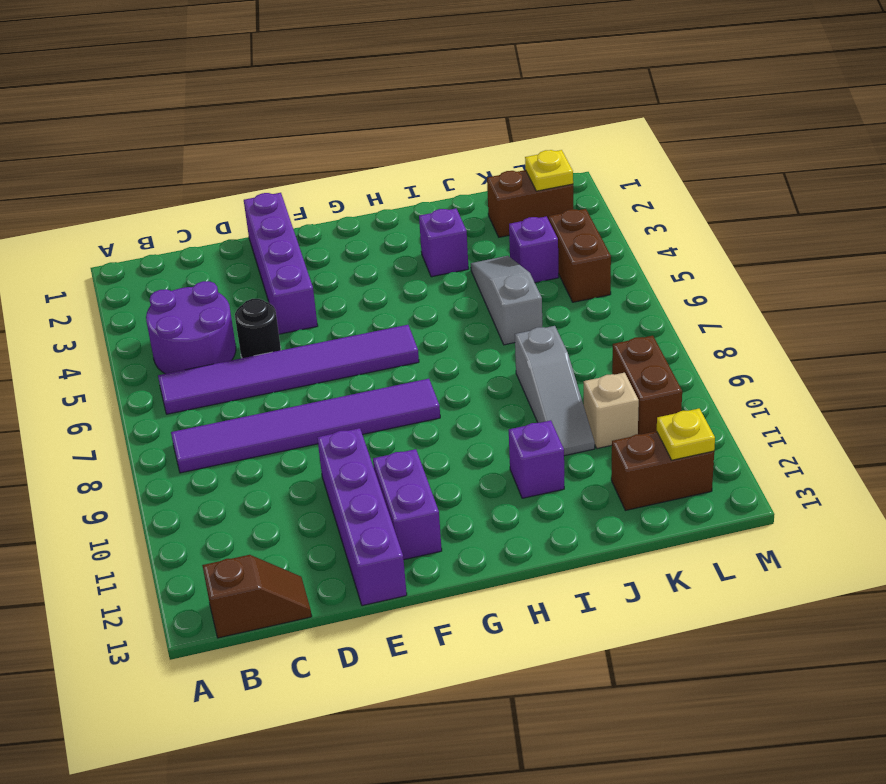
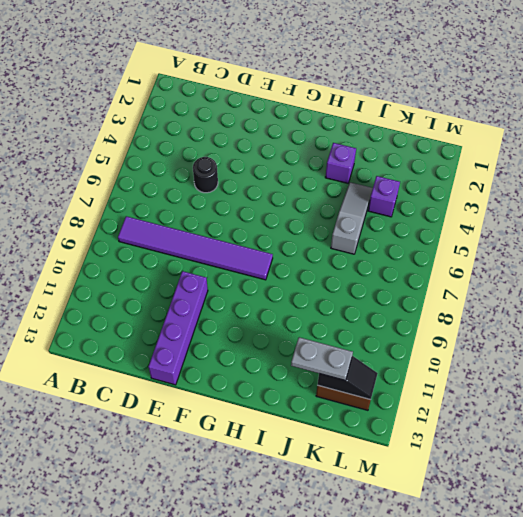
grey 1x2 plate [291,337,353,381] -> none
black 1x2 slope [318,356,378,400] -> yellow 1x1 plate [657,409,715,460]
none -> purple 2x2 round brick [146,281,236,374]
none -> purple 1x6 tile [158,325,419,414]
none -> brown 1x2 slope [202,555,312,638]

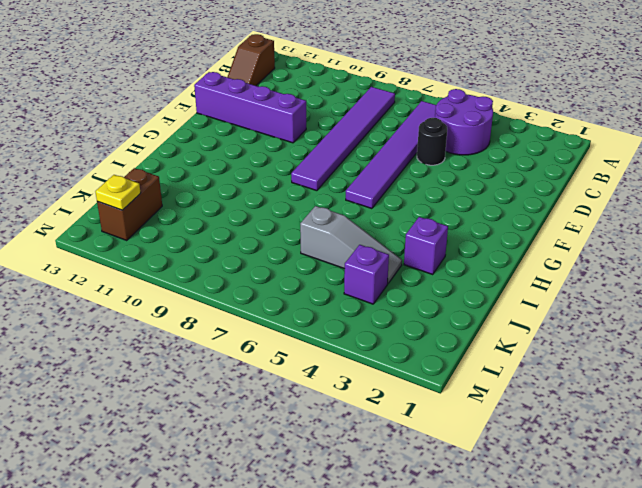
none -> purple 1x4 brick [244,193,318,334]
none -> purple 1x2 brick [373,449,442,560]
none -> purple 1x1 brick [509,420,564,498]

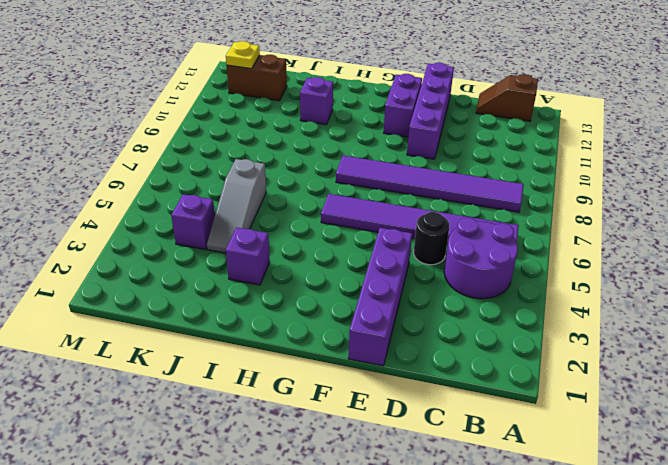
none -> grey 1x3 slope [515,326,595,456]
none -> brown 1x2 brick [487,170,573,237]
none -> tan 1x1 brick [584,373,639,449]

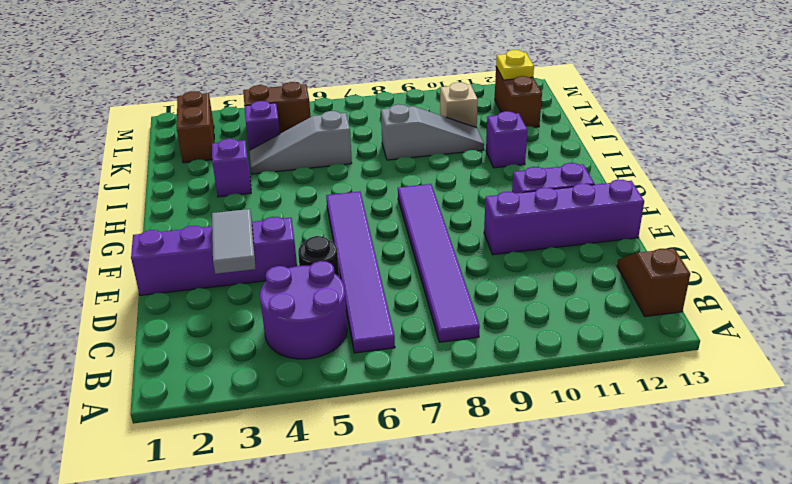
grey 1x2 tile [212,209,256,274] -> none
none -> brown 1x2 brick [612,336,682,434]
none -> yellow 1x1 plate [525,150,573,191]

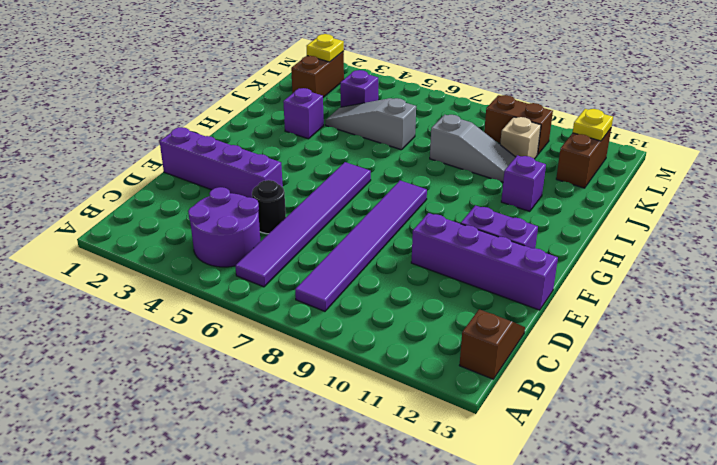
none -> brown 1x2 brick [549,209,611,302]

